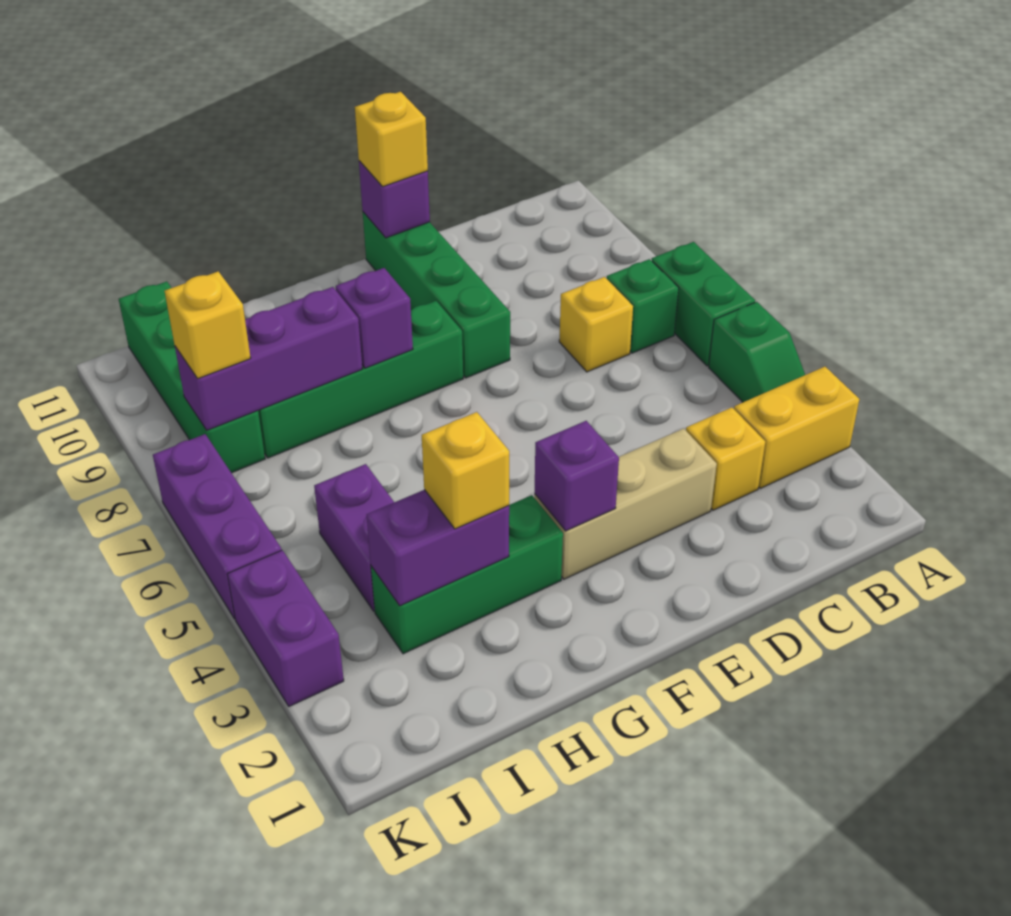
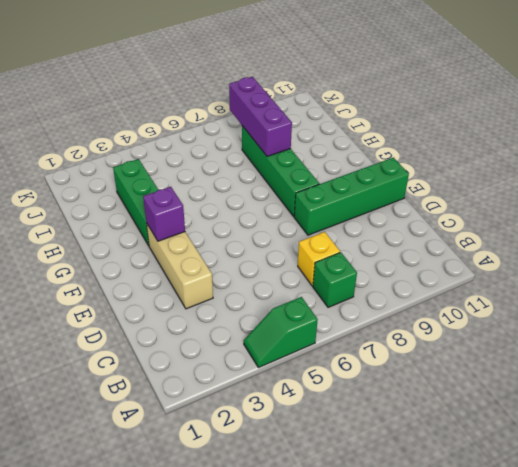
none -> yellow 1x2 brick [734,367,859,488]
none -> green 1x2 brick [652,242,755,366]
none -> yellow 1x1 brick [686,407,765,510]

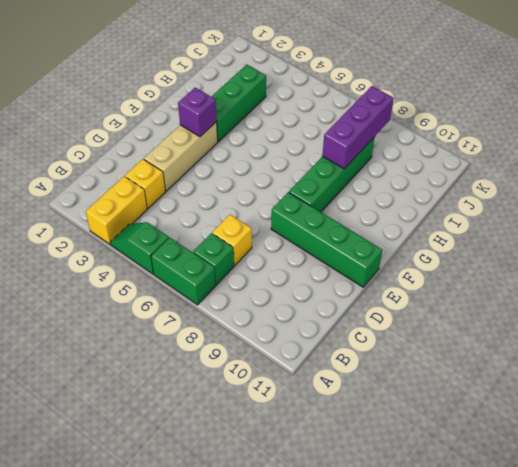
none -> purple 1x2 brick [314,464,394,611]
none -> green 1x4 brick [119,281,265,473]
none -> purple 1x2 brick [227,550,344,706]

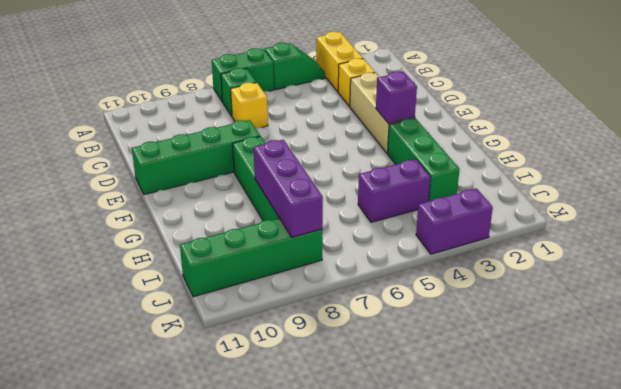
none -> purple 1x3 brick [153,434,281,619]
none -> purple 1x1 brick [359,161,430,238]
none -> purple 1x1 brick [336,268,413,368]

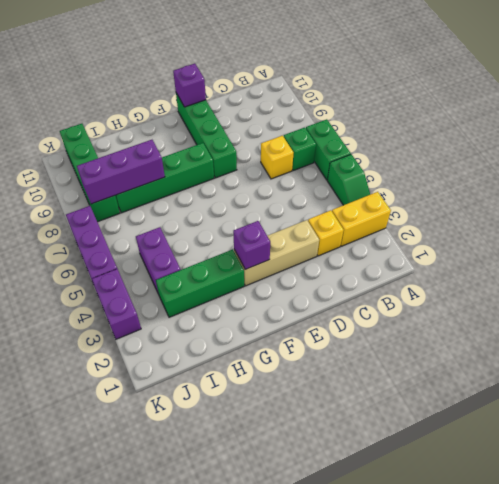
none -> purple 1x1 brick [336,268,413,368]
none -> purple 1x2 brick [367,490,509,606]
none -> yellow 1x1 brick [355,92,428,187]

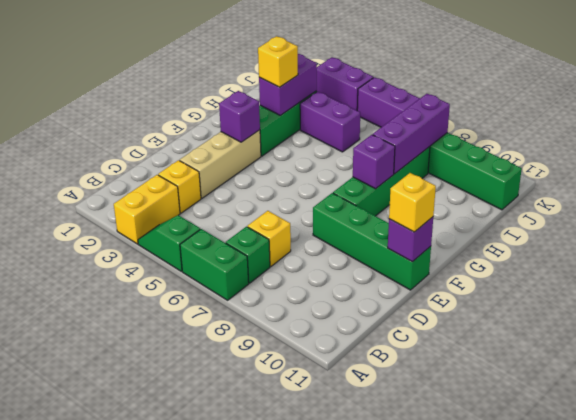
none -> yellow 1x1 brick [165,271,251,379]

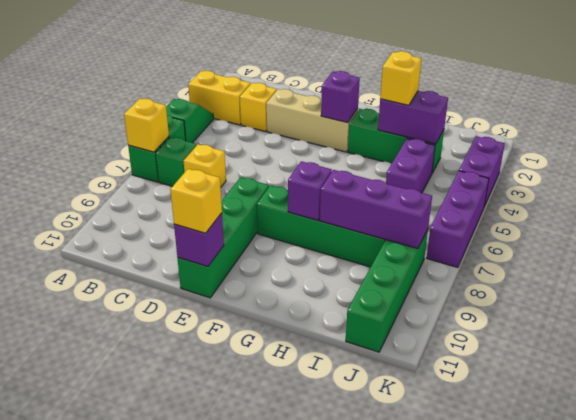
yellow 1x1 brick [124,99,169,152] -> yellow 1x1 brick moved to [165,271,251,379]

